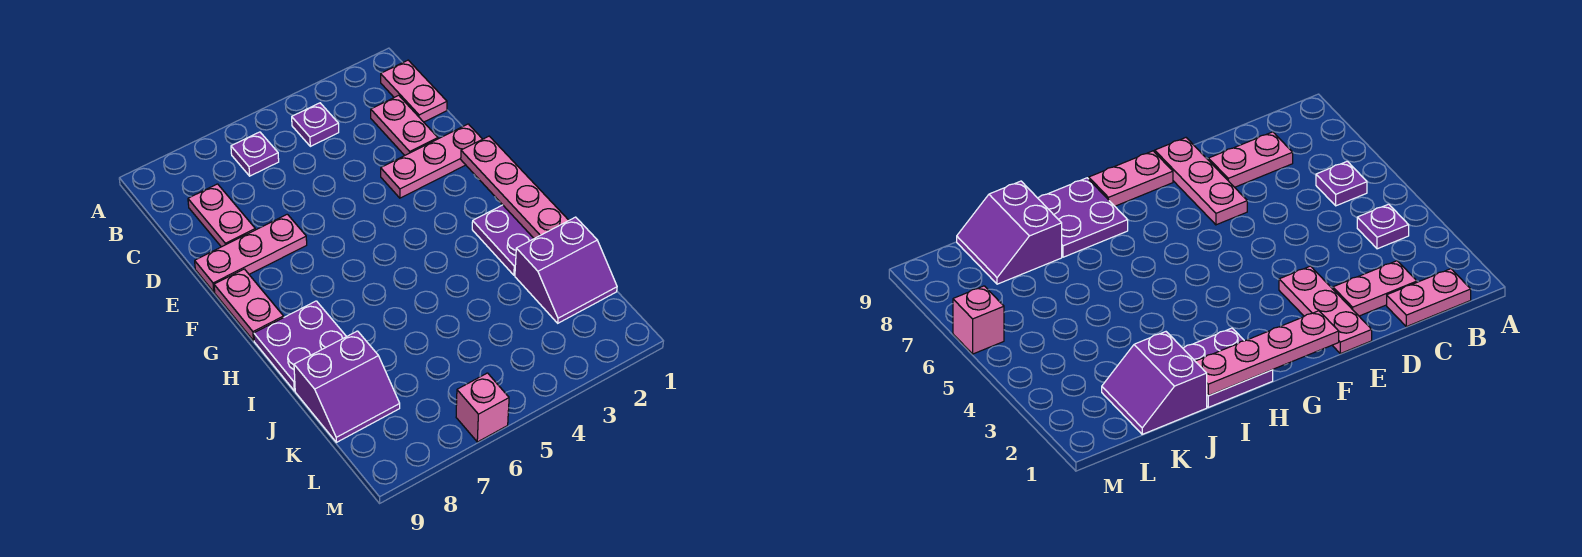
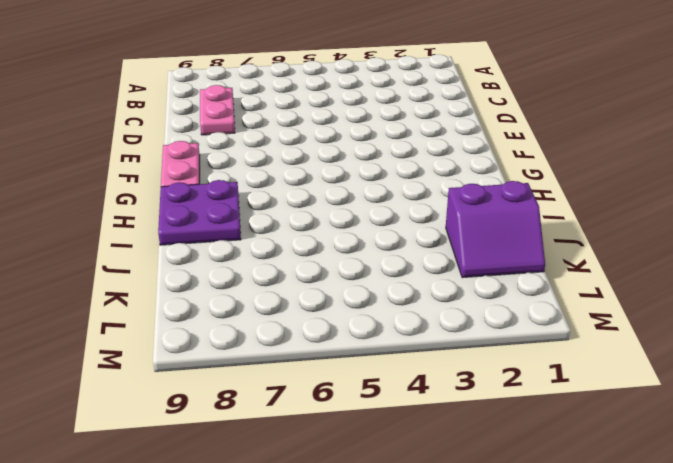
none -> pink 1x2 plate [381,60,447,122]
none -> purple 1x1 plate [292,103,339,146]
none -> purple 1x1 plate [231,132,279,176]

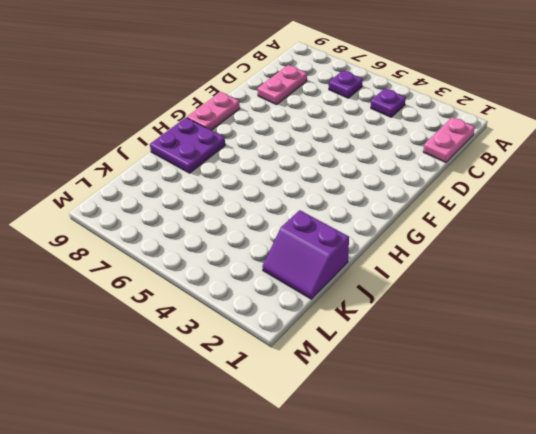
none -> pink 1x2 plate [371,95,438,155]
none -> pink 1x3 plate [381,124,482,198]
none -> pink 1x3 plate [195,214,307,292]

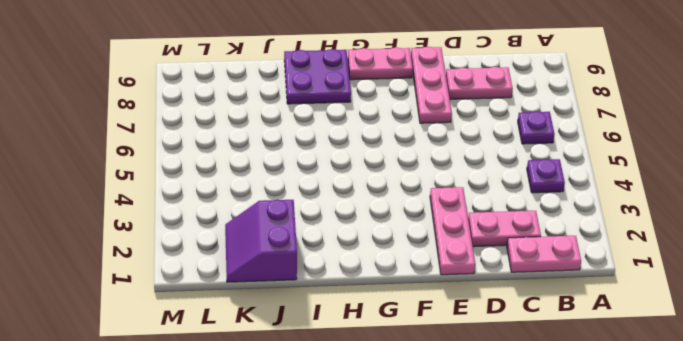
none -> purple 2x2 plate [472,205,534,275]
none -> purple 2x2 slope [294,331,400,442]
none -> pink 1x1 brick [456,373,509,442]

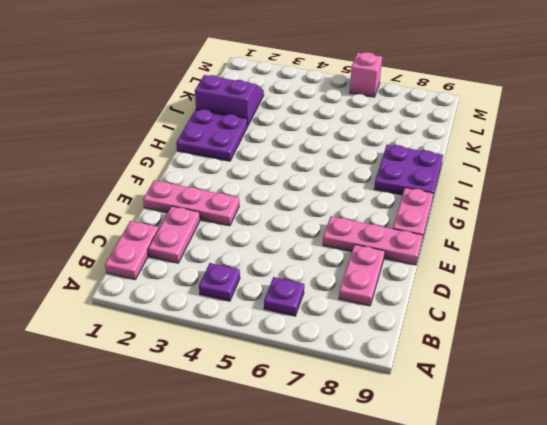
none -> purple 2x2 slope [294,331,400,442]
none -> pink 1x4 plate [461,136,569,239]

